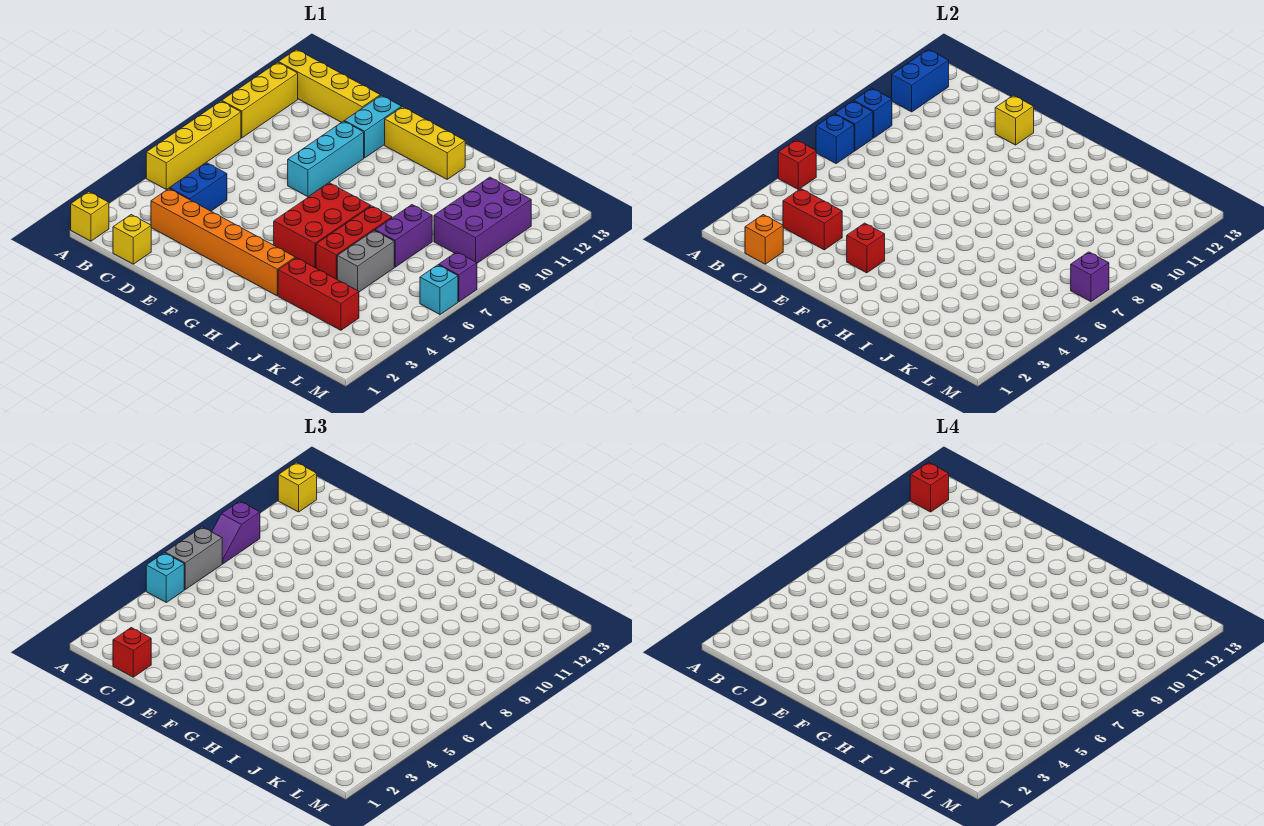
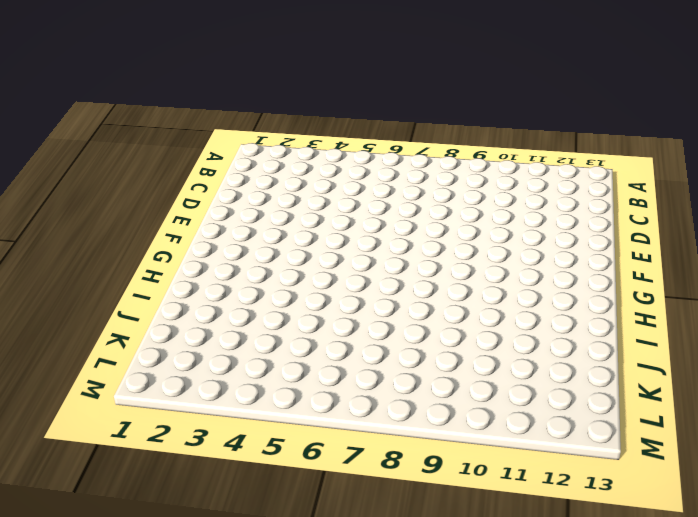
none -> yellow 1x1 brick [71,192,109,241]
none -> yellow 1x4 brick [146,101,241,189]
none -> yellow 1x3 brick [222,62,298,138]
none -> yellow 1x4 brick [278,49,380,122]

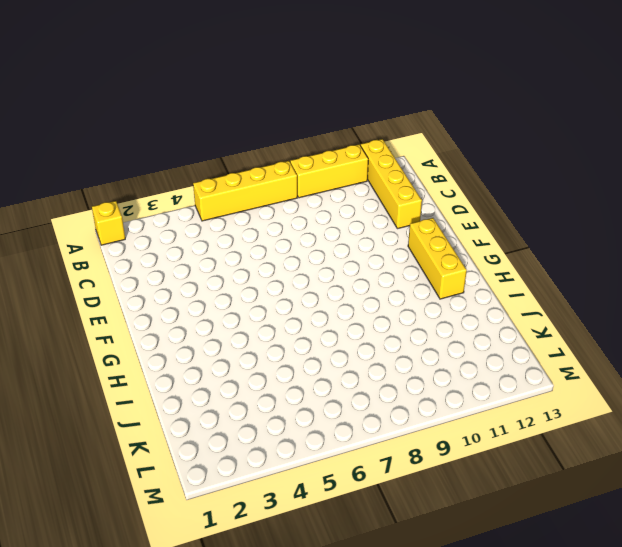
none -> yellow 1x1 brick [113,215,151,264]
none -> orange 1x6 brick [151,189,295,296]
none -> blue 1x2 brick [170,163,227,211]
none -> cyan 1x3 brick [288,121,364,197]

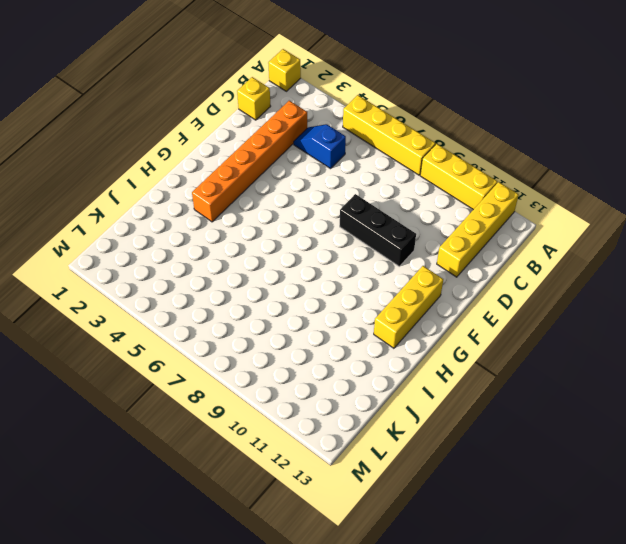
blue 1x2 slope [294,124,346,169] -> blue 1x2 brick [170,163,227,211]
black 1x3 brick [340,194,416,266] -> cyan 1x3 brick [288,121,364,197]
none -> cyan 1x2 brick [344,95,402,158]
none -> red 2x3 brick [274,183,371,268]
none -> red 1x3 brick [278,258,359,330]
none -> red 1x3 brick [316,206,392,279]

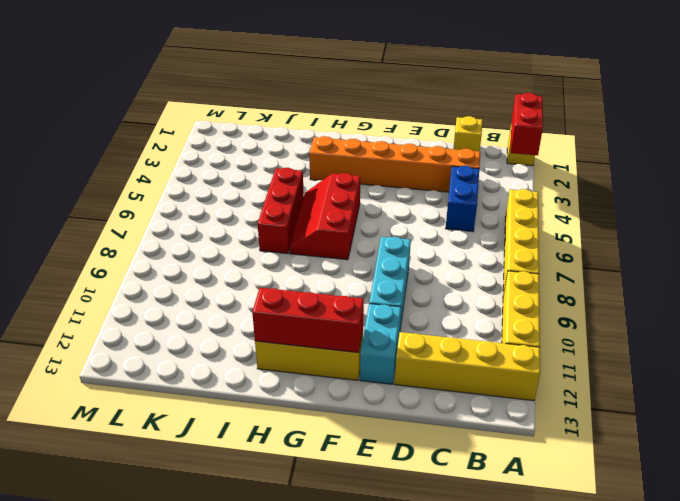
red 1x2 brick [511,93,543,155] -> red 1x2 brick turned to [783,189,842,250]
red 1x3 brick [252,288,364,353] -> red 1x3 brick moved to [278,258,359,330]
red 2x3 slope [289,173,360,260] -> red 2x3 brick [274,183,371,268]
none -> grey 1x2 brick [337,230,394,292]
none -> purple 1x2 brick [375,205,432,267]
none -> purple 2x3 brick [434,177,531,263]
none -> cyan 1x1 brick [420,265,458,314]

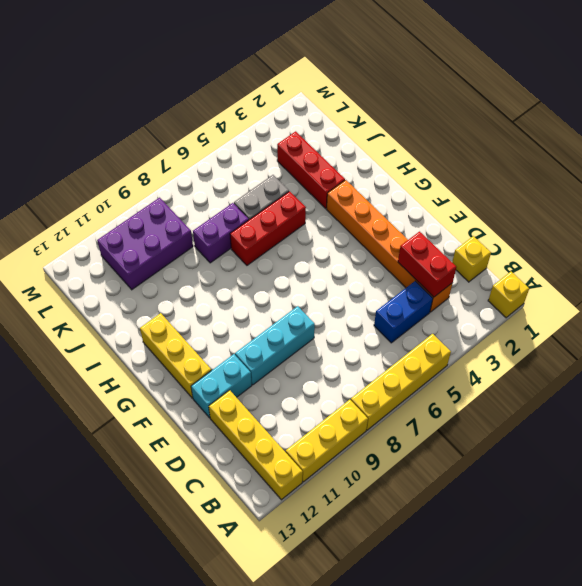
none -> red 2x3 brick [274,183,371,268]
none -> cyan 1x1 brick [420,265,458,314]
none -> purple 1x1 brick [439,252,477,302]
none -> red 1x1 brick [778,140,816,189]

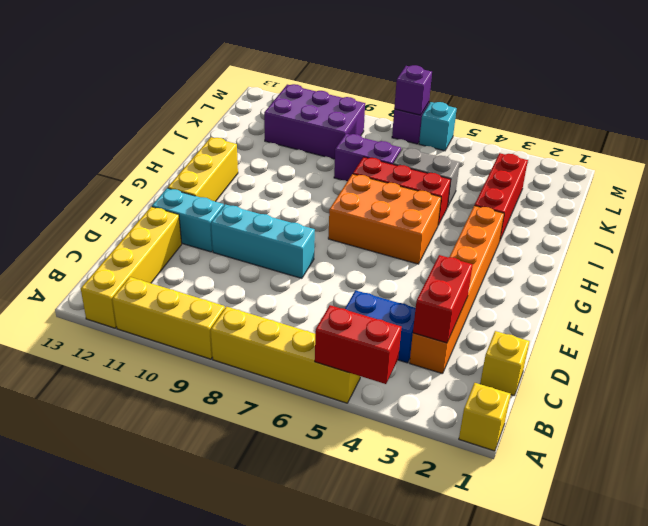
red 1x2 brick [315,305,402,384] -> red 1x1 brick [778,140,816,189]
orange 2x3 brick [328,174,441,264] -> red 2x3 brick [274,183,371,268]
none -> blue 1x1 brick [816,114,854,163]
none -> blue 1x1 brick [835,101,873,151]
none -> blue 1x1 brick [854,88,892,138]
none -> blue 1x2 brick [892,49,949,112]

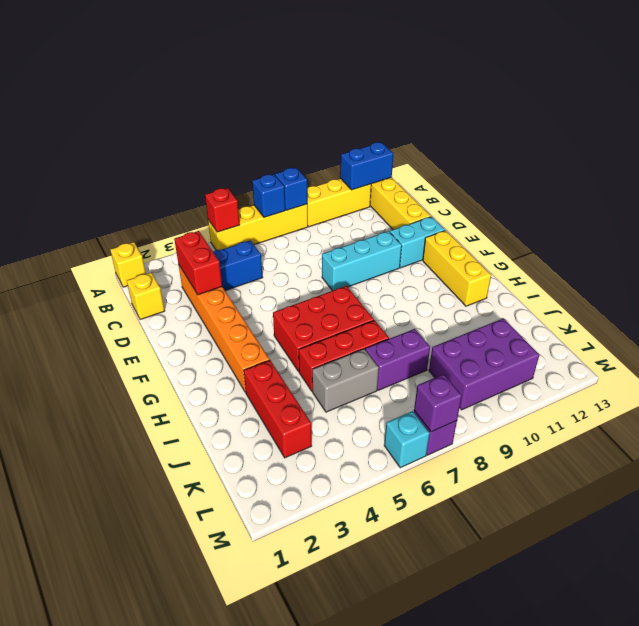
none -> blue 1x1 brick [854,88,892,138]
none -> orange 1x1 brick [745,215,783,264]
none -> yellow 1x1 brick [995,95,1034,145]
none -> red 1x1 brick [847,223,885,273]

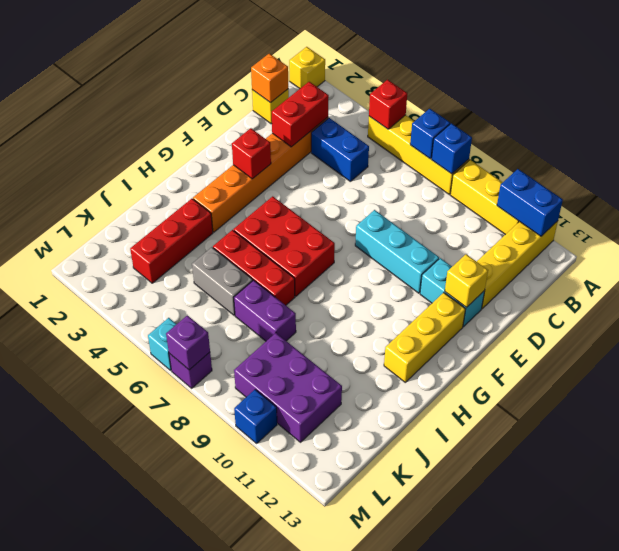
blue 1x1 brick [234,390,277,443] -> blue 1x1 brick moved to [854,88,892,138]
none -> cyan 1x1 brick [146,553,184,602]
none -> grey 1x2 brick [165,527,222,589]
none -> purple 1x2 slope [212,501,260,564]
none -> yellow 1x1 brick [278,462,317,512]

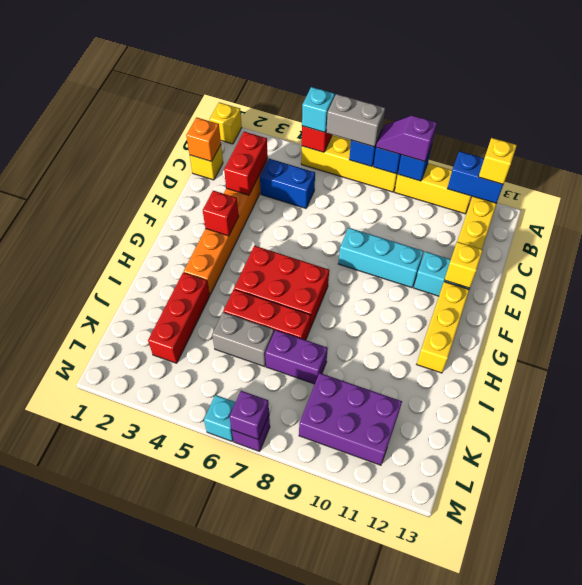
none -> red 1x1 brick [113,628,151,677]
none -> red 1x1 brick [910,462,949,512]

